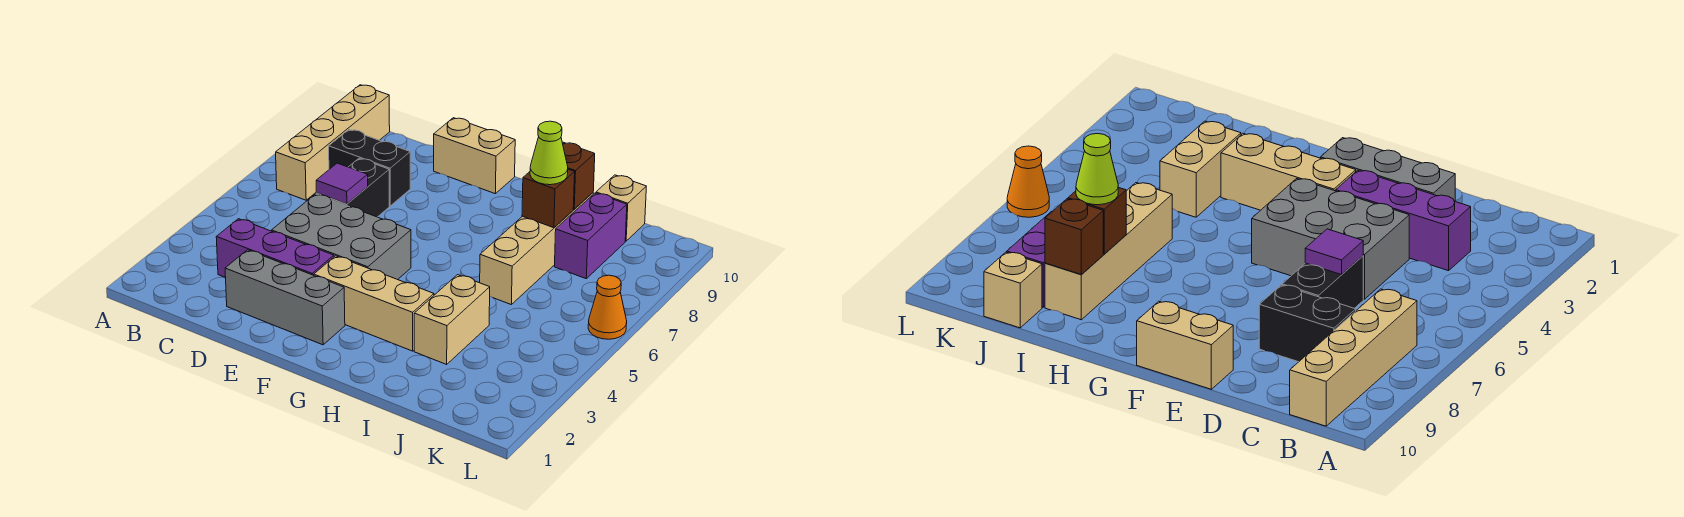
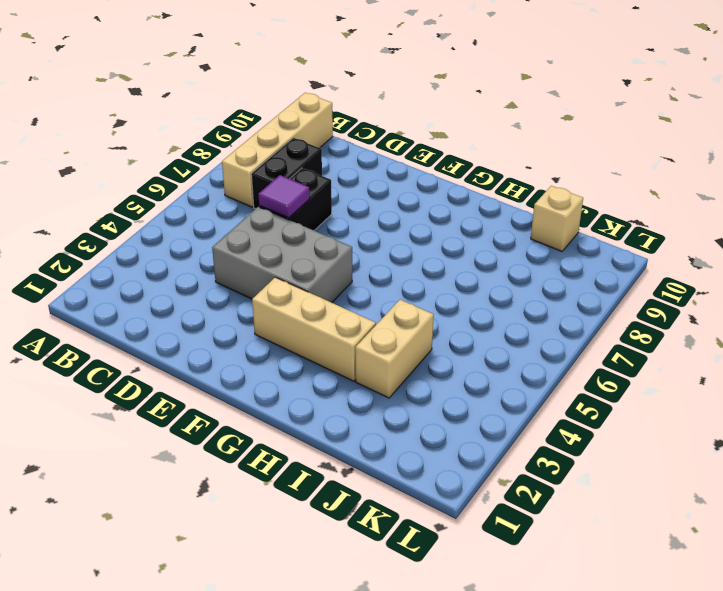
black 1x2 brick [251,138,322,209] -> black 1x2 brick turned to [329,130,410,206]
none -> purple 1x3 brick [216,219,334,278]
none -> grey 1x3 brick [225,250,345,345]
none -> tan 1x2 brick [434,118,515,194]

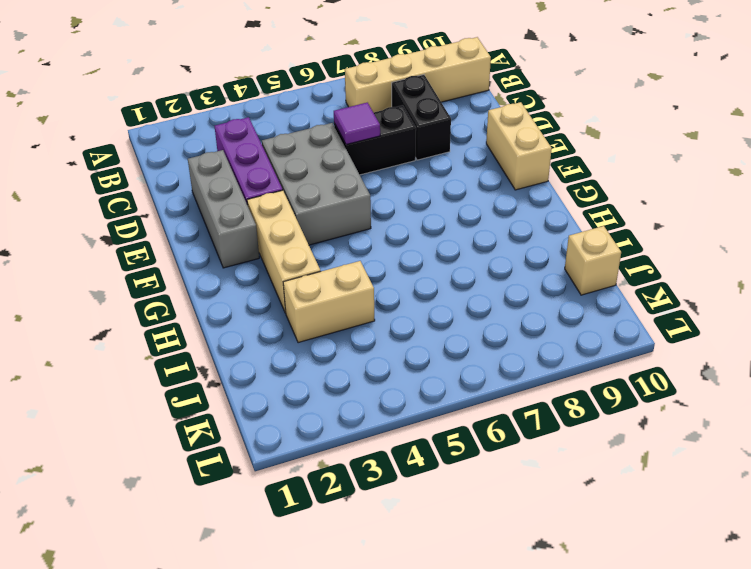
none -> tan 1x4 brick [480,193,593,304]
none -> purple 1x2 brick [555,193,627,279]
none -> orange 1x1 cone [588,275,627,339]

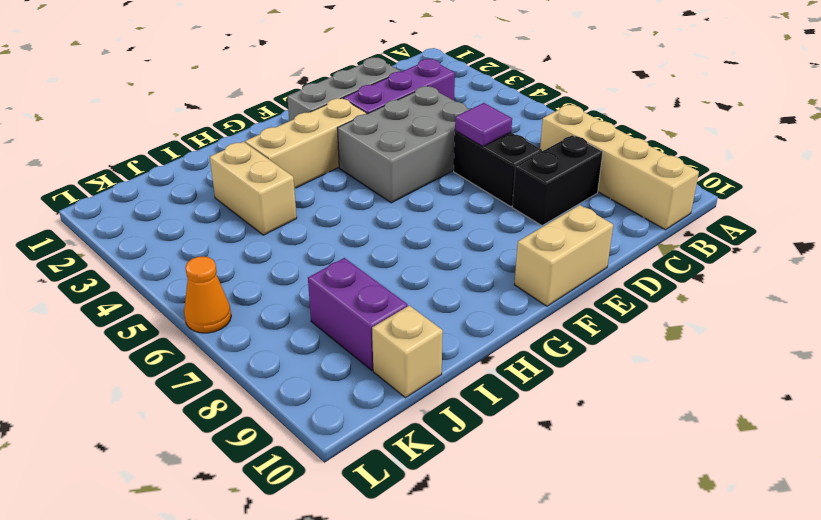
none -> tan 1x4 brick [480,193,593,304]
none -> brown 1x1 brick [522,169,575,228]
none -> brown 1x1 brick [563,142,595,209]

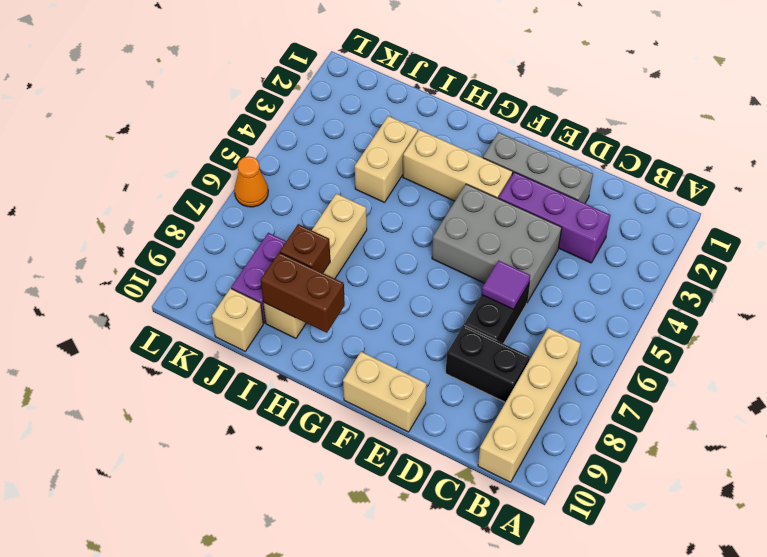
brown 1x2 brick [261,252,345,333] -> brown 1x1 brick [563,142,595,209]
none -> lime 1x1 cone [530,121,568,185]

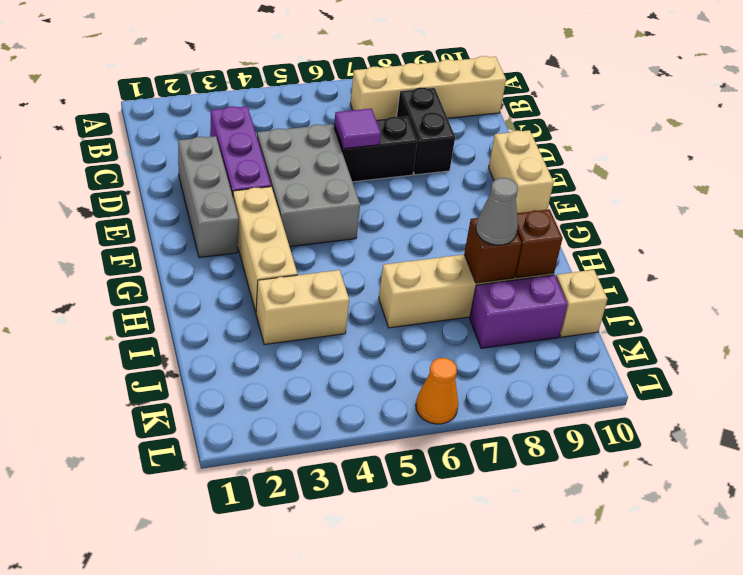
grey 1x1 cone [476,178,518,245] -> lime 1x1 cone [530,121,568,185]

